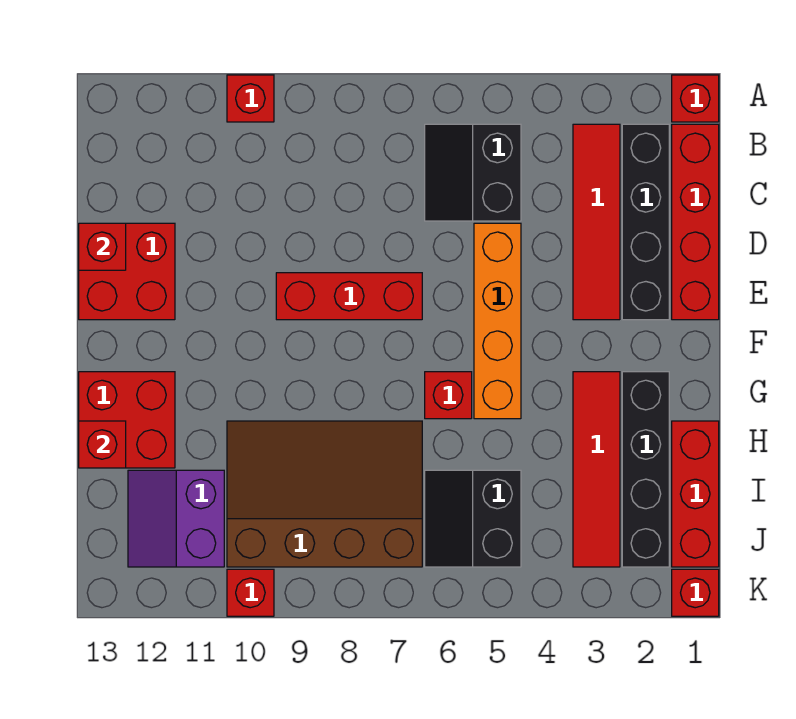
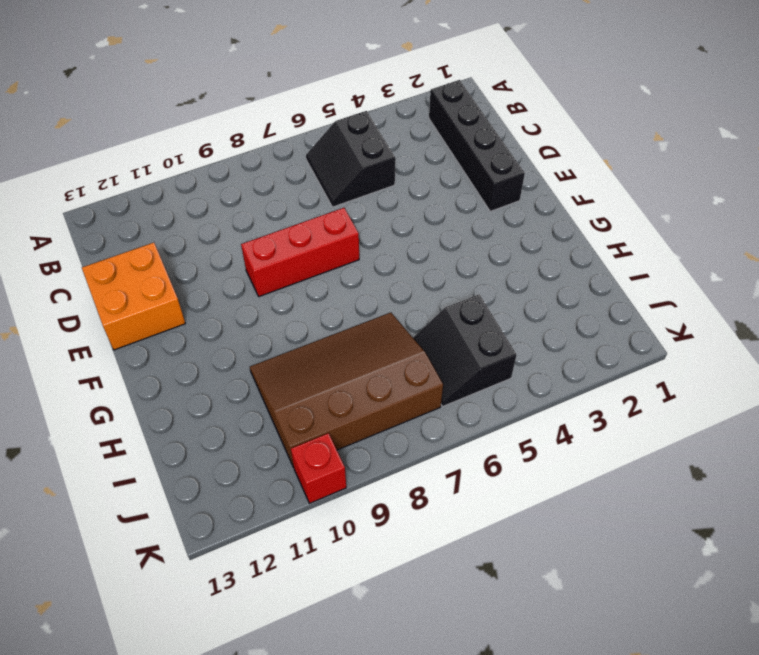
orange 2x2 brick [82,243,185,350] -> red 2x2 brick [79,223,175,320]
none -> red 1x1 brick [672,75,719,122]
none -> red 1x1 brick [227,75,274,122]
none -> red 1x4 brick [672,124,719,320]

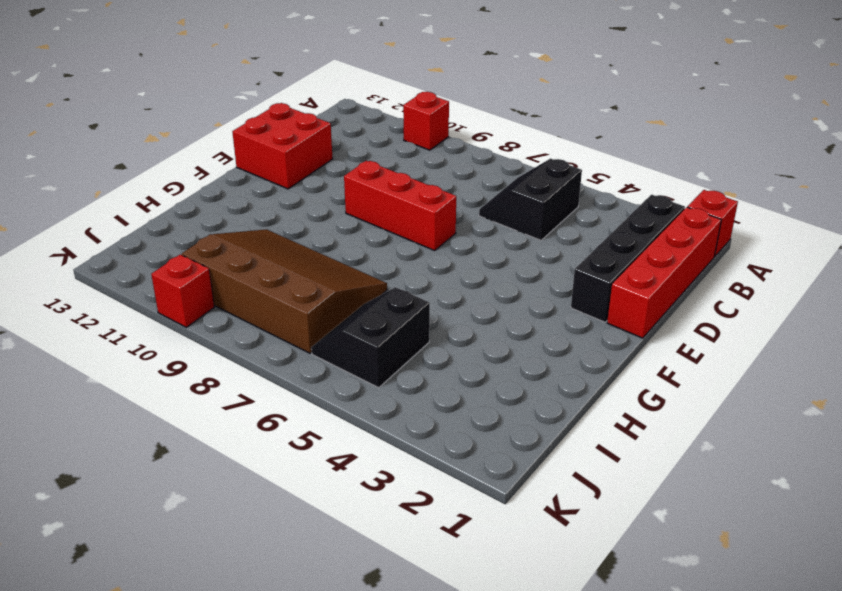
none -> red 1x4 tile [573,124,620,320]
none -> orange 1x4 brick [474,223,521,419]
none -> black 1x4 brick [622,372,669,567]

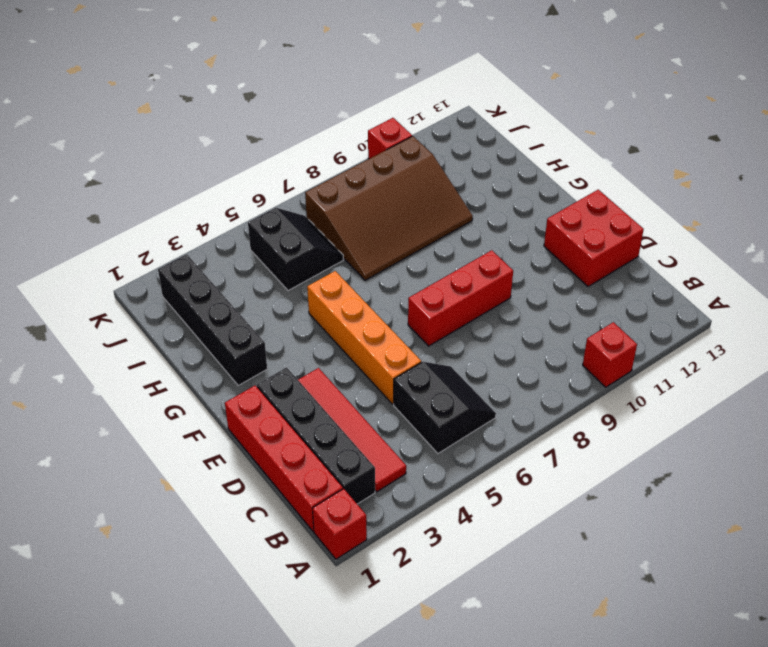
none -> red 1x4 tile [573,372,620,567]
none -> red 1x1 brick [425,372,472,419]
none -> red 2x2 brick [79,372,175,468]

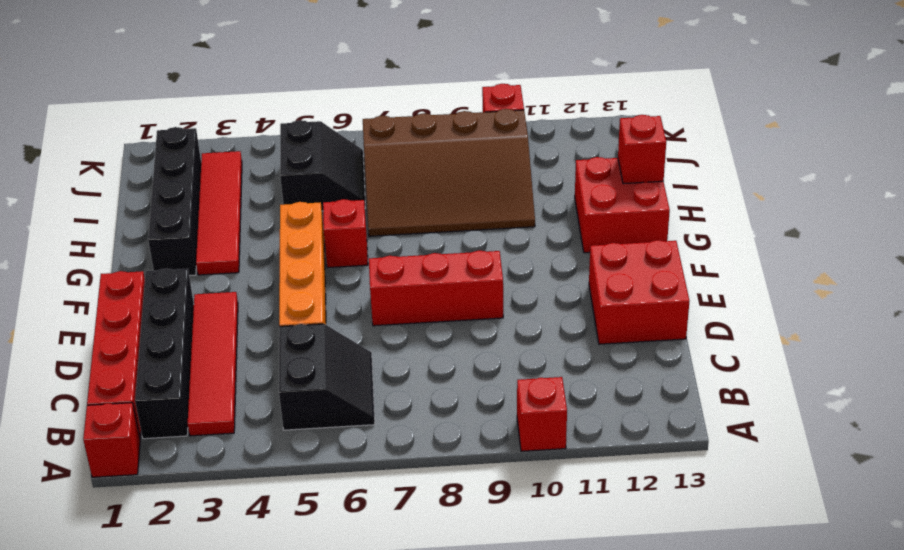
none -> red 1x3 brick [672,421,719,567]
none -> purple 2x2 slope [128,470,224,567]
none -> red 1x1 brick [672,569,719,616]

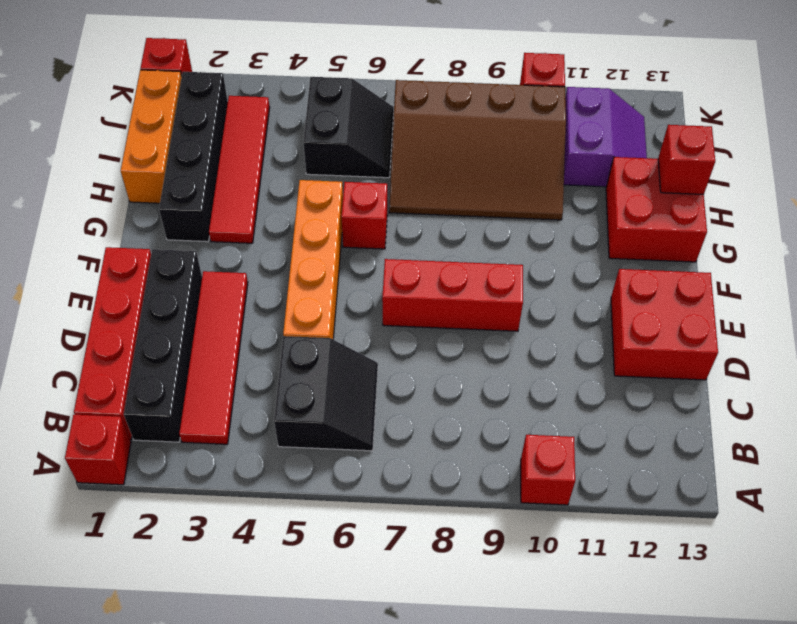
orange 1x3 brick [121,70,182,203] -> red 1x3 brick [672,421,719,567]
none -> red 1x1 brick [79,223,126,270]

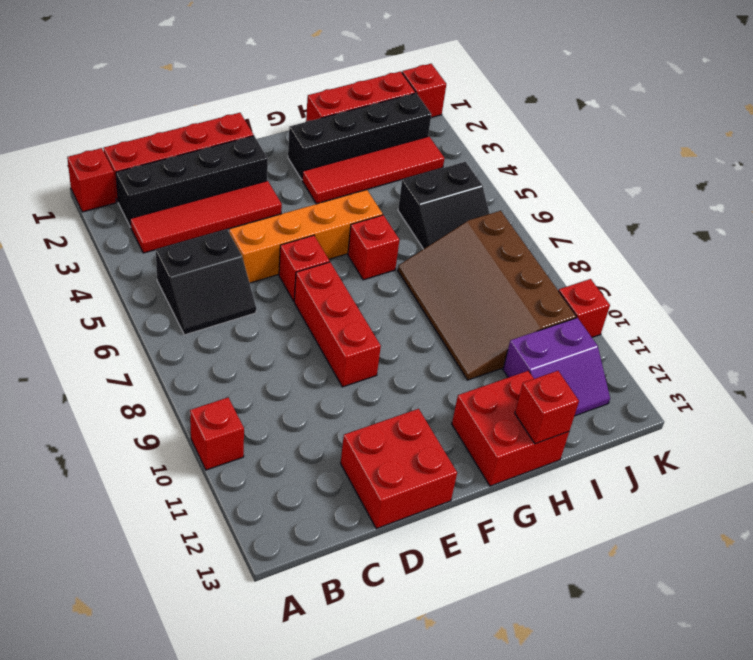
red 1x1 brick [279,235,329,301] -> red 1x1 brick moved to [79,223,126,270]

